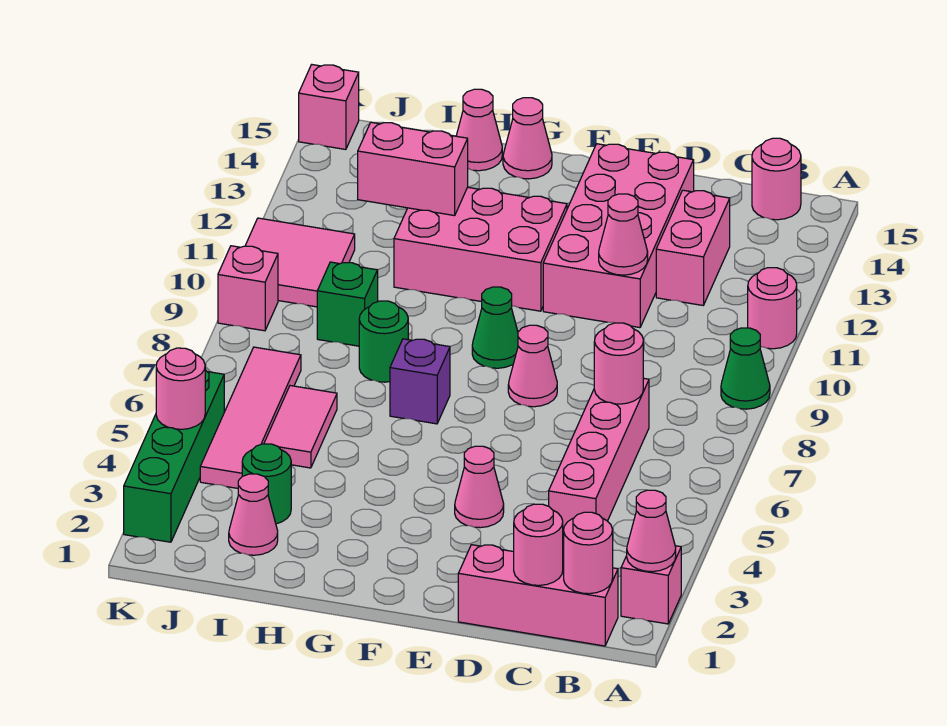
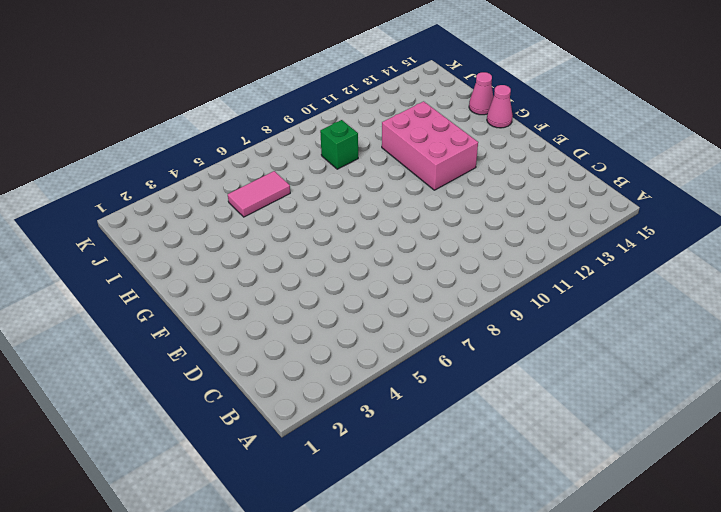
none -> pink 1x1 brick [621,546,681,624]
none -> green 1x1 cone [721,328,770,409]
none -> pink 1x1 round brick [748,268,797,349]
none -> pink 1x3 brick [458,545,618,646]

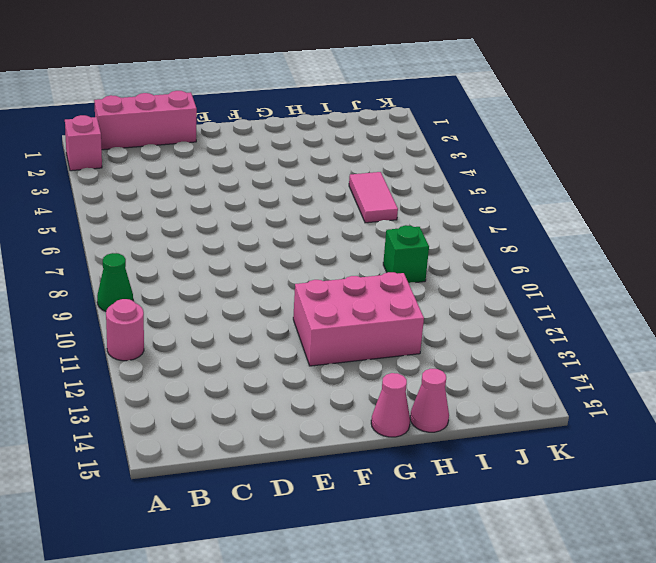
none -> pink 1x1 round brick [752,138,801,220]
none -> pink 1x4 brick [549,378,649,542]
none -> pink 1x2 brick [656,190,730,305]
none -> pink 2x4 brick [543,144,694,328]

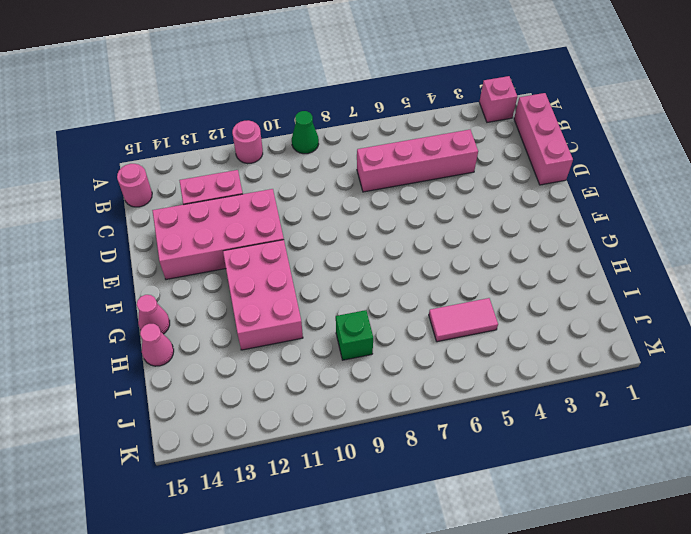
none -> pink 1x1 cone [455,446,504,528]
none -> pink 1x1 cone [508,325,557,407]
none -> green 1x1 cone [472,287,518,368]
none -> purple 1x1 brick [390,339,450,424]

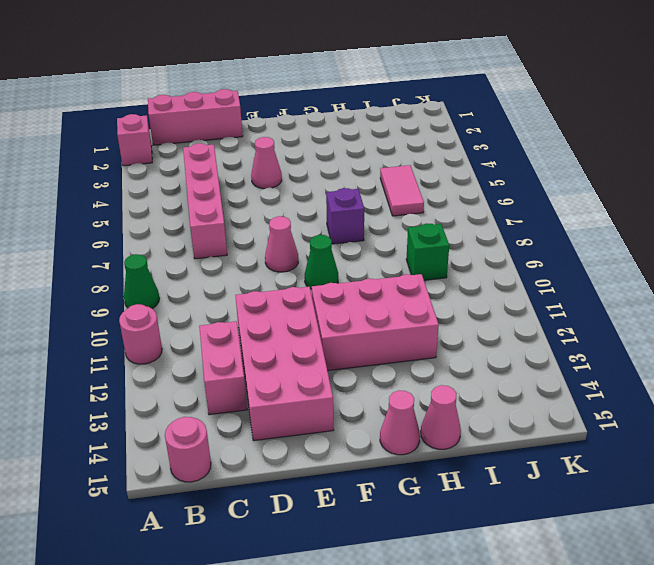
none -> green 1x1 round brick [359,301,408,382]
none -> pink 1x1 cone [229,474,278,555]
none -> green 1x1 round brick [242,444,291,524]
none -> pink 1x4 tile [200,347,301,488]

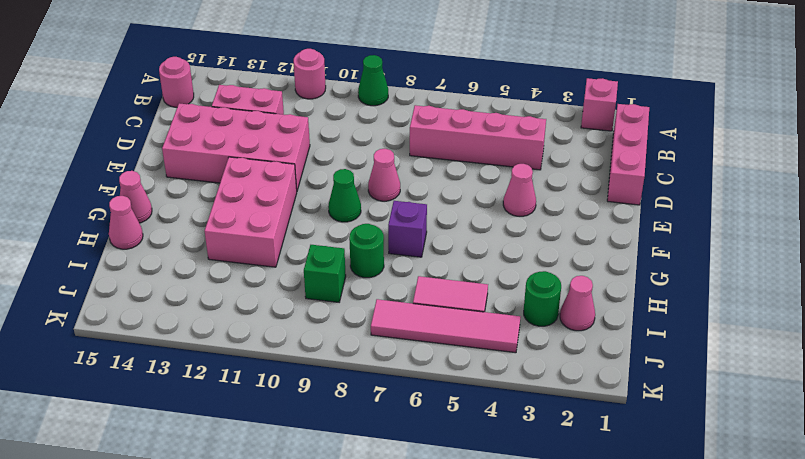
none -> pink 2x2 tile [245,218,355,307]
none -> green 1x4 brick [124,370,224,542]
none -> pink 1x1 brick [218,246,278,331]
none -> pink 1x1 brick [299,65,359,150]

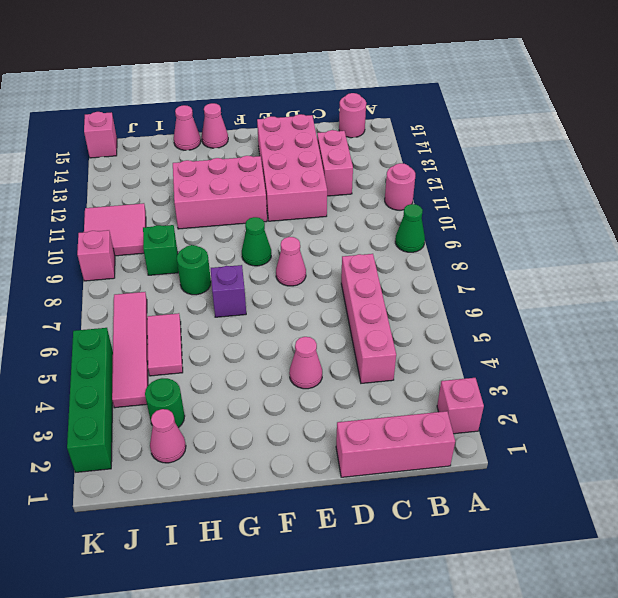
none -> pink 1x1 cone [627,490,676,572]
none -> pink 1x1 round brick [564,512,613,594]
none -> pink 1x1 round brick [514,504,563,585]
none -> pink 1x1 round brick [594,323,643,404]

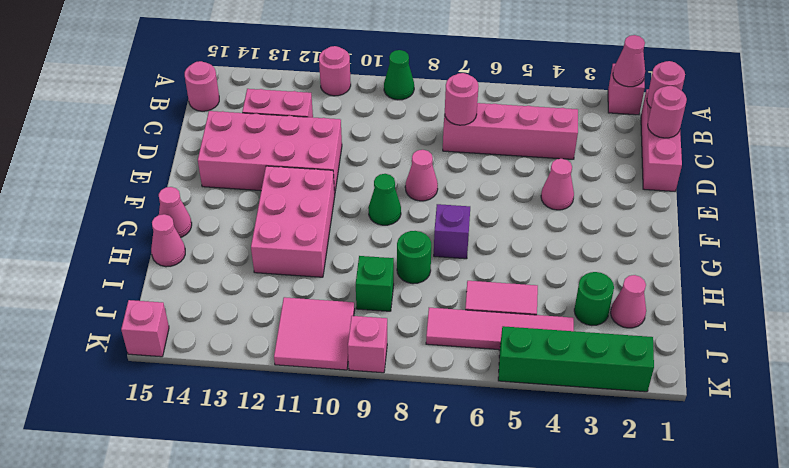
none -> pink 1x1 cone [599,194,648,275]
none -> pink 1x2 brick [358,122,468,216]
none -> pink 1x1 round brick [156,348,205,429]

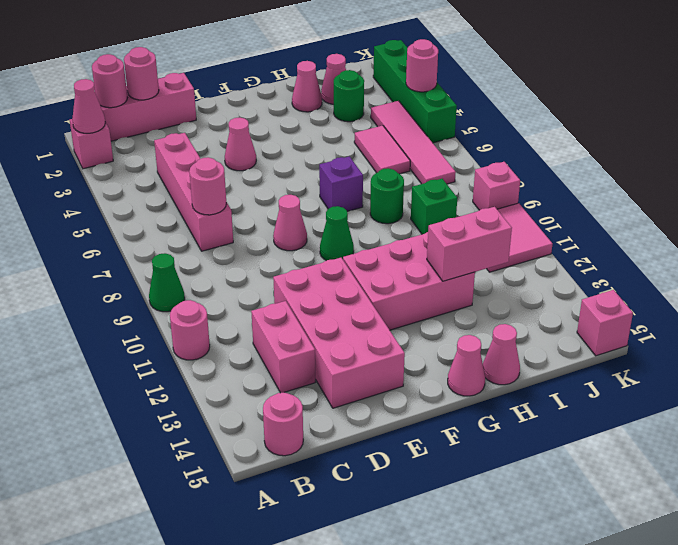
pink 1x1 cone [292,61,322,112] -> pink 1x1 cone moved to [599,194,648,275]

